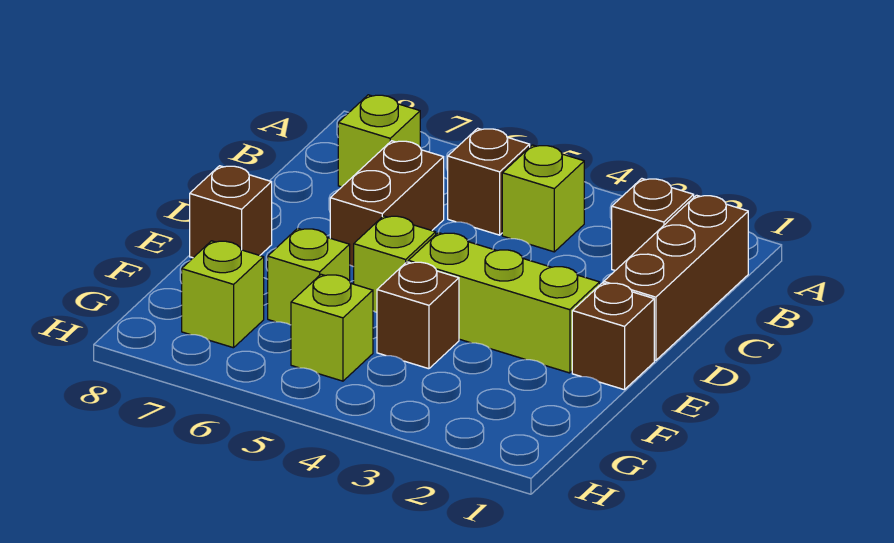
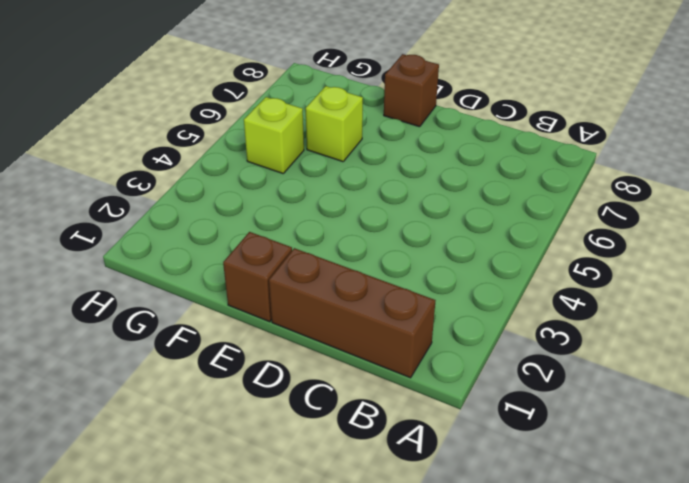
none -> brown 1x1 brick [612,179,694,270]
none -> lime 1x1 brick [502,145,584,252]
none -> brown 1x1 brick [448,128,530,235]

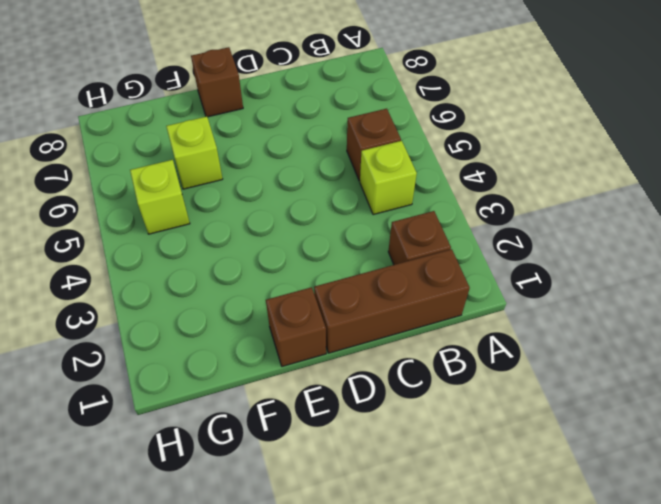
none -> lime 1x1 brick [338,95,420,187]
none -> brown 1x2 brick [330,141,444,267]
none -> lime 1x3 brick [408,233,600,373]

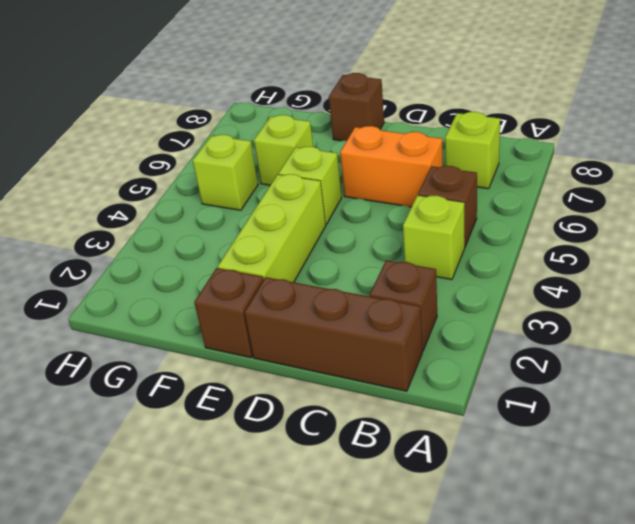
orange 1x2 brick [340,126,443,207] -> brown 1x2 brick [330,141,444,267]
none -> brown 1x1 brick [377,262,459,369]
none -> lime 1x1 brick [182,241,264,348]

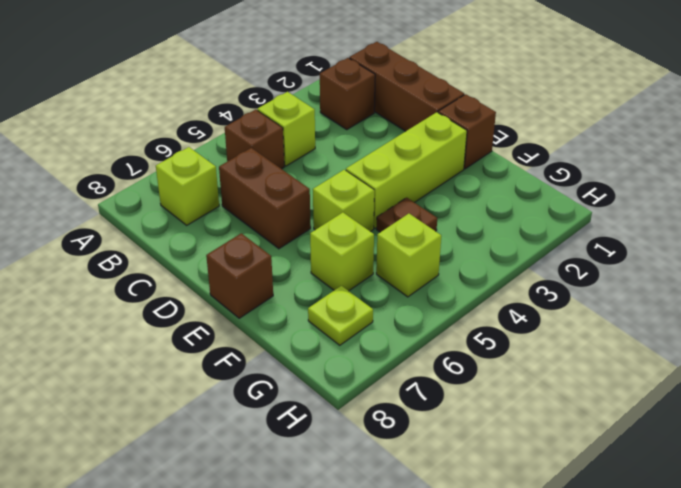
brown 1x1 plate [377,198,437,232] -> brown 1x1 brick [377,262,459,369]
lime 1x1 plate [308,286,373,345] -> lime 1x1 brick [182,241,264,348]

